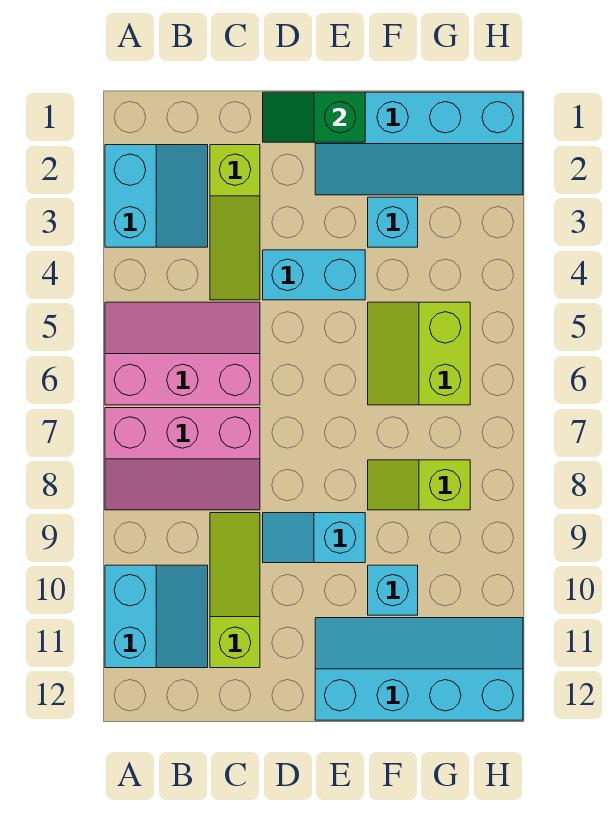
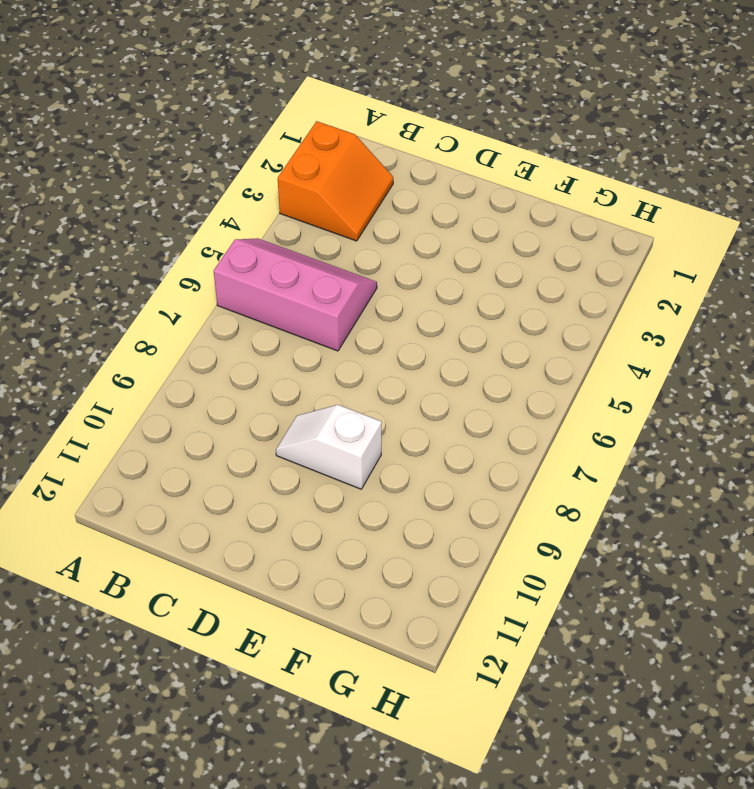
orange 2x2 slope [278,121,393,241] -> cyan 2x2 slope [105,145,208,247]
white 1x2 slope [276,405,382,489] -> cyan 1x2 slope [263,513,365,563]
none -> pink 2x3 slope [105,408,260,510]
none -> cyan 2x2 slope [105,565,208,668]
none -> lime 1x3 slope [210,145,260,300]

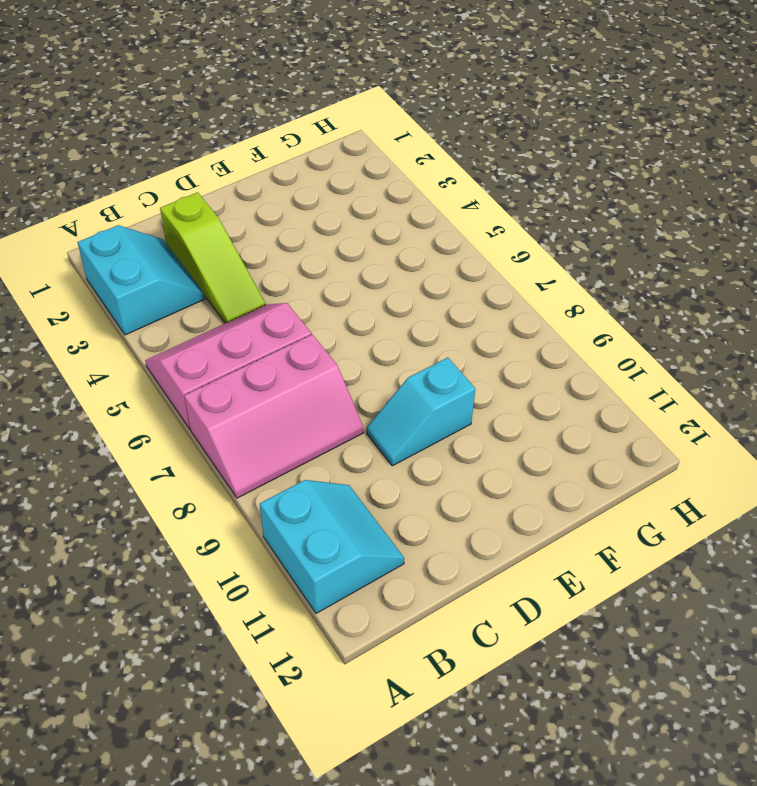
none -> lime 1x3 slope [210,513,260,668]
none -> cyan 1x2 brick [263,250,365,300]
none -> cyan 2x4 slope [315,92,523,195]

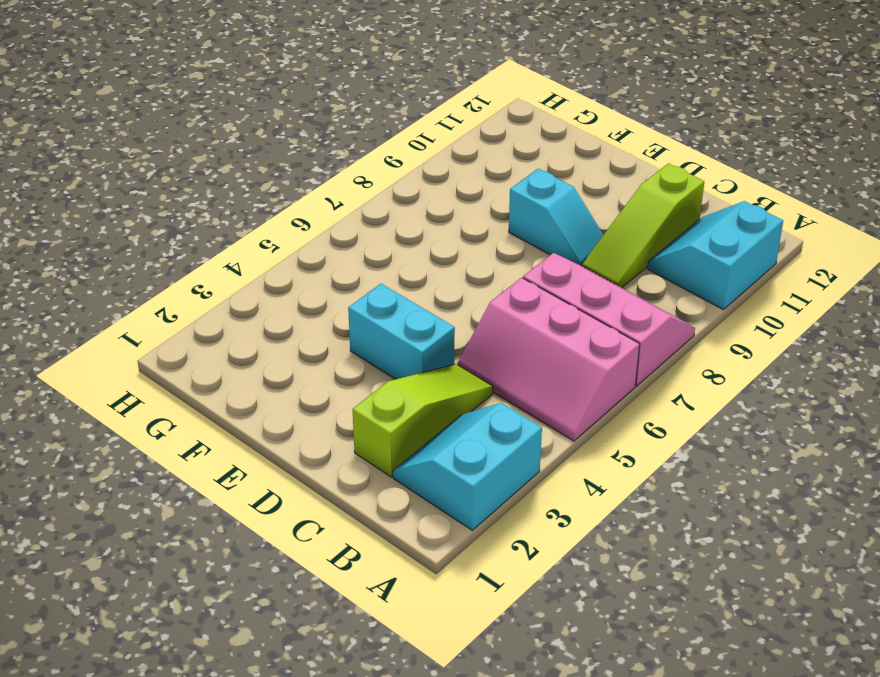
none -> cyan 2x4 slope [315,92,523,195]
none -> cyan 2x4 slope [315,618,523,720]
none -> cyan 1x1 brick [368,197,418,247]

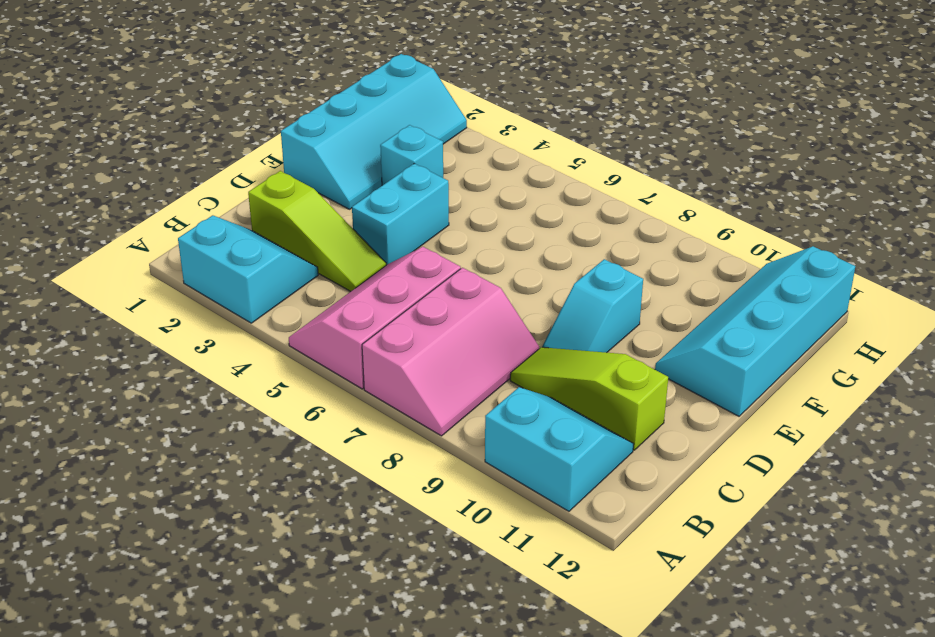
none -> lime 2x2 slope [368,302,470,405]
none -> lime 1x2 slope [368,460,470,510]
none -> cyan 1x1 brick [368,565,418,615]

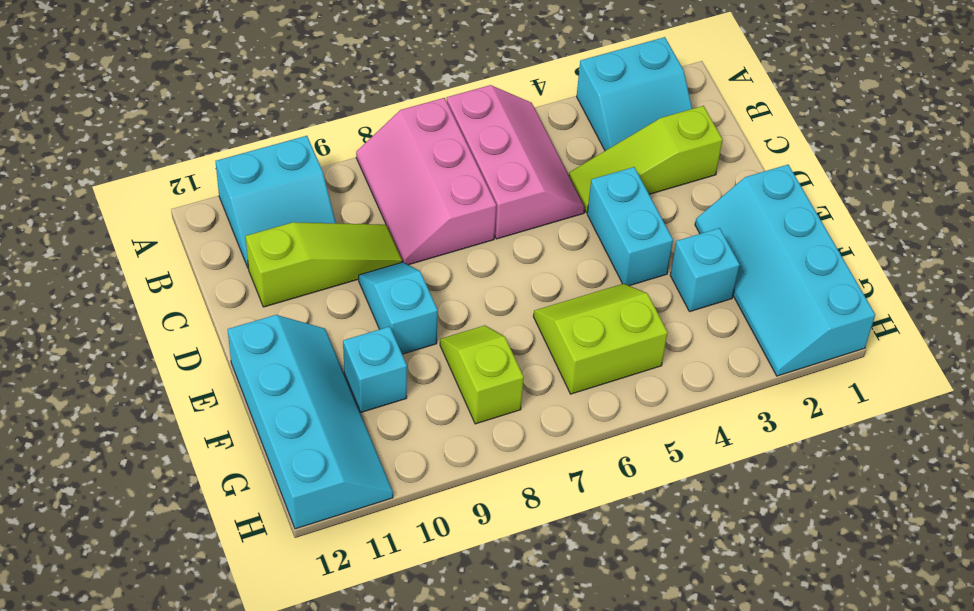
none -> green 1x2 slope [263,92,365,142]

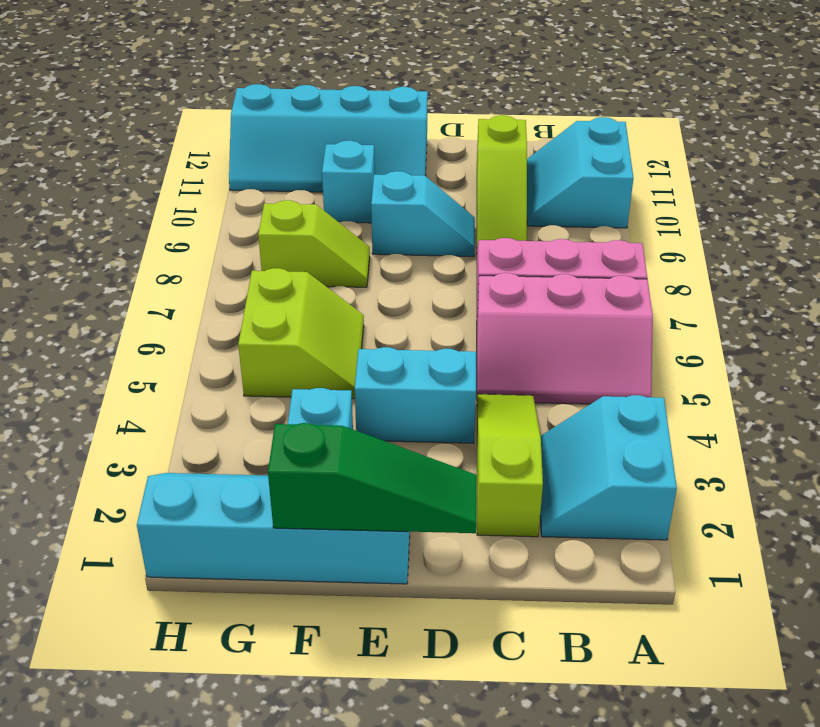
green 1x3 slope [268,423,477,533] -> green 1x2 slope [263,92,365,142]

